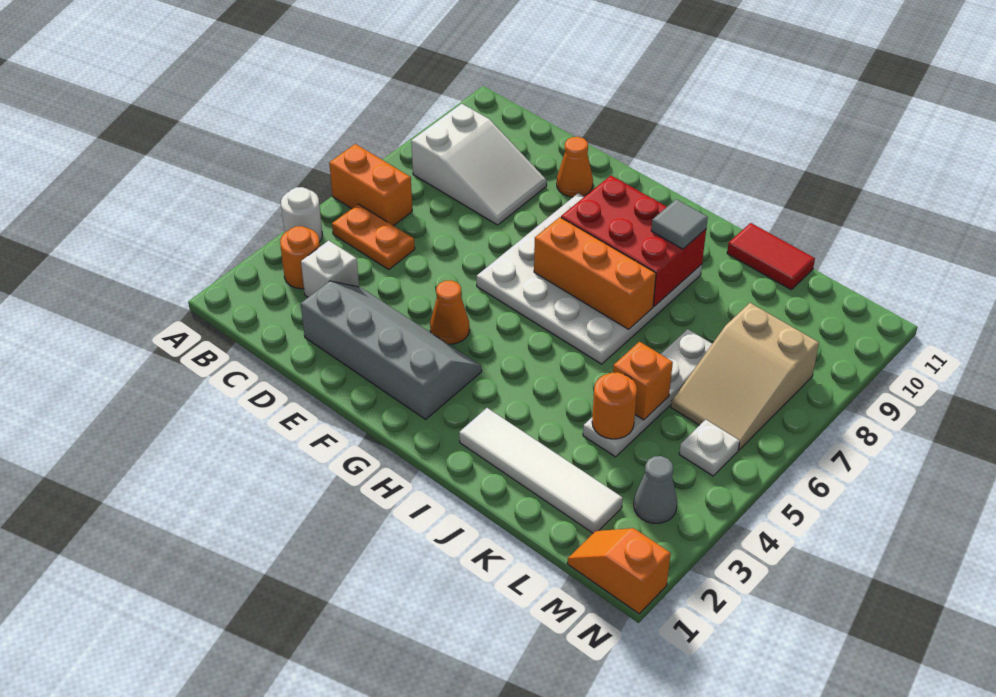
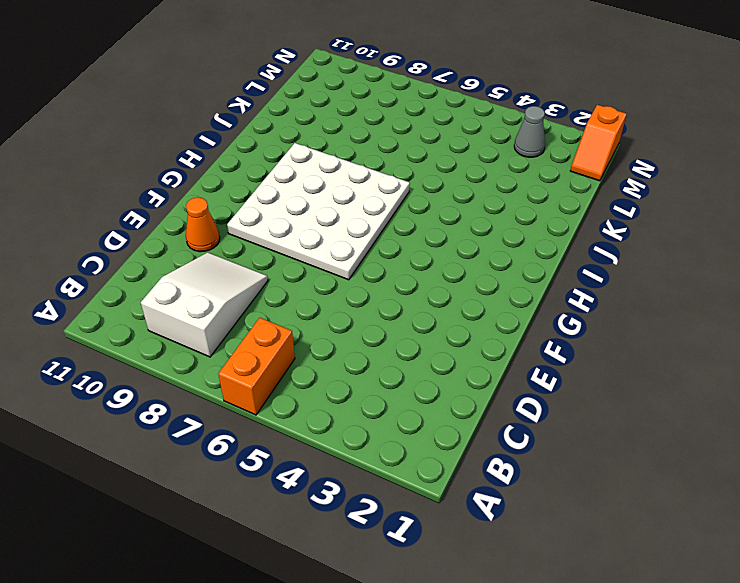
none -> white 1x1 round brick [281,187,322,242]
none -> orange 1x1 round brick [280,226,320,289]
none -> orange 1x2 plate [332,204,415,269]

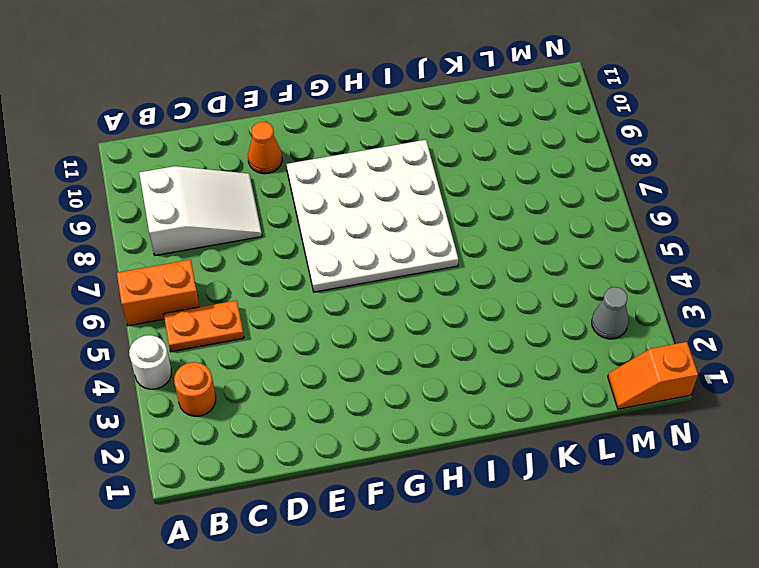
none -> white 1x1 brick [301,240,359,297]
none -> grey 2x4 slope [301,281,482,419]
none -> orange 1x1 cone [430,280,470,344]

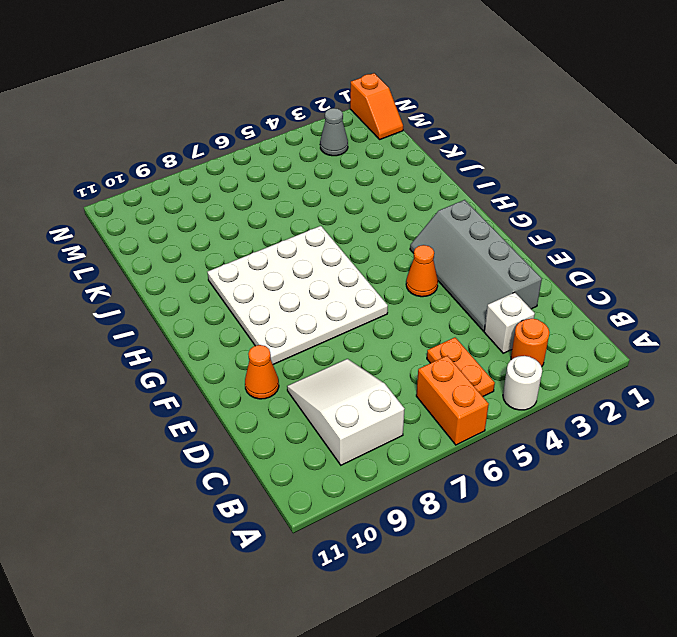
none -> white 1x4 tile [459,408,623,533]
none -> red 1x2 tile [727,223,815,289]
none -> white 1x4 plate [583,329,712,457]

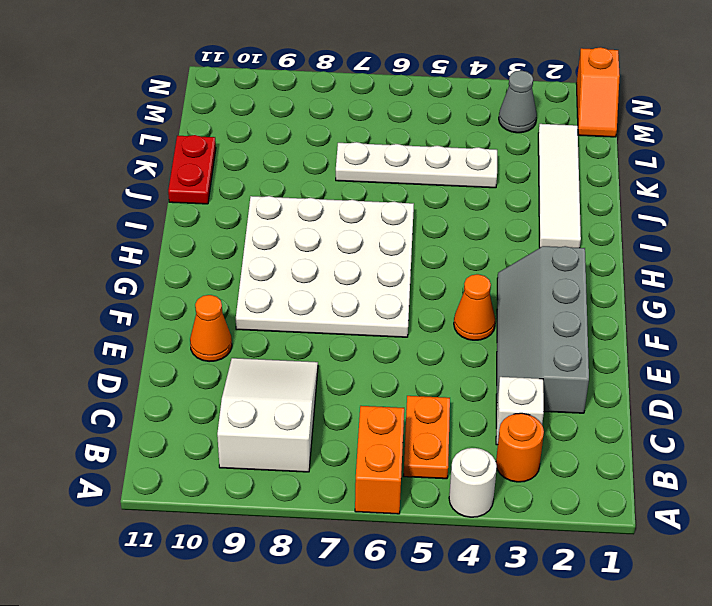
red 1x2 plate [168,135,216,204] -> red 1x2 tile [727,223,815,289]
none -> tan 2x3 slope [671,303,819,450]
none -> white 1x1 plate [679,420,740,476]
none -> orange 1x3 brick [534,217,656,329]

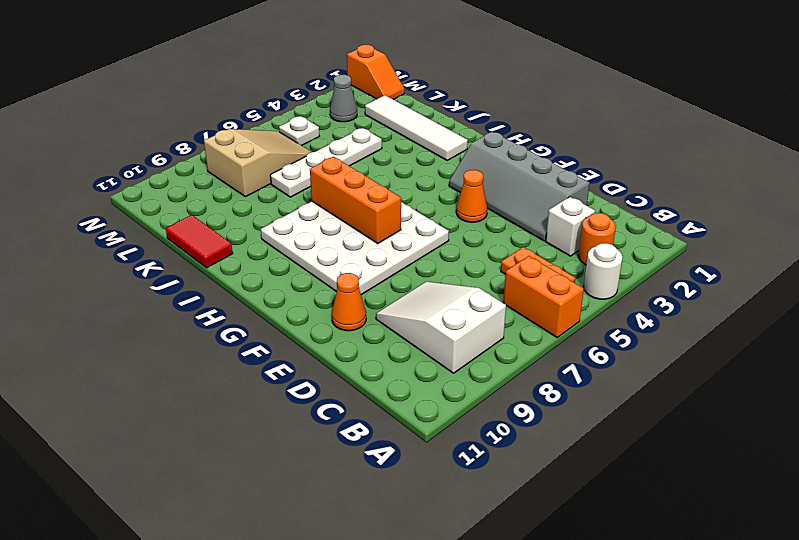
none -> red 2x3 brick [561,176,706,306]
none -> orange 1x1 round brick [592,372,637,439]
none -> orange 1x1 brick [613,342,673,420]

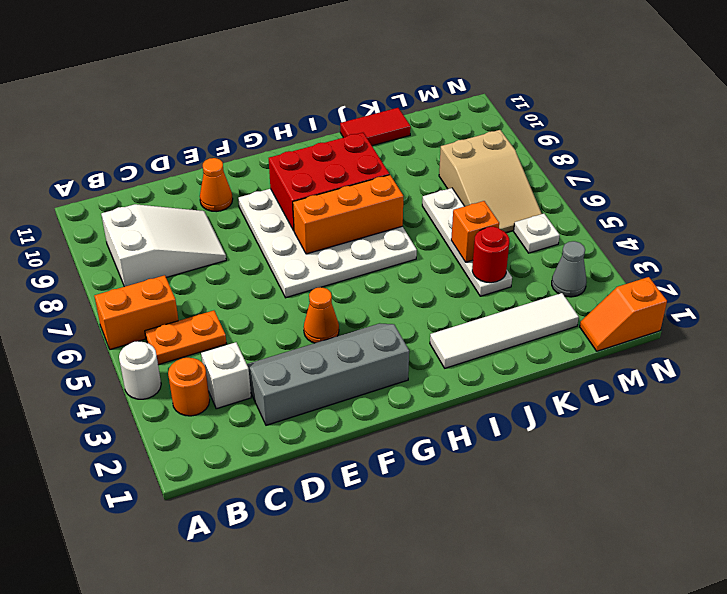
red 1x1 round brick [472,227,509,283] -> orange 1x1 round brick [592,372,637,439]
none -> grey 1x1 tile [651,199,708,249]

